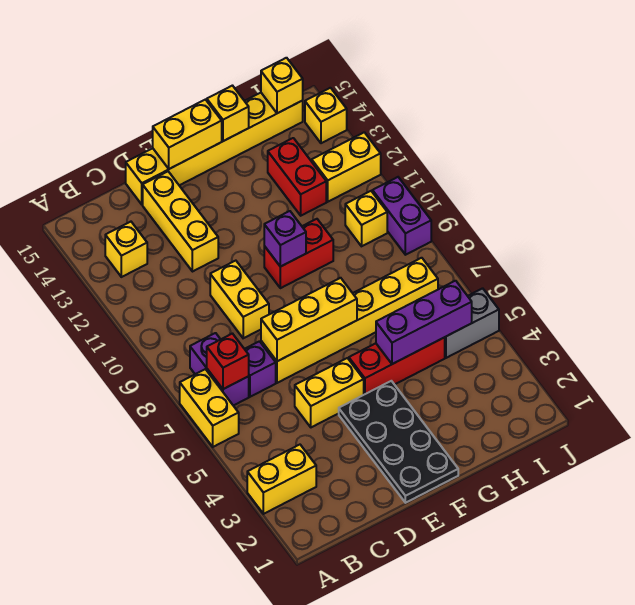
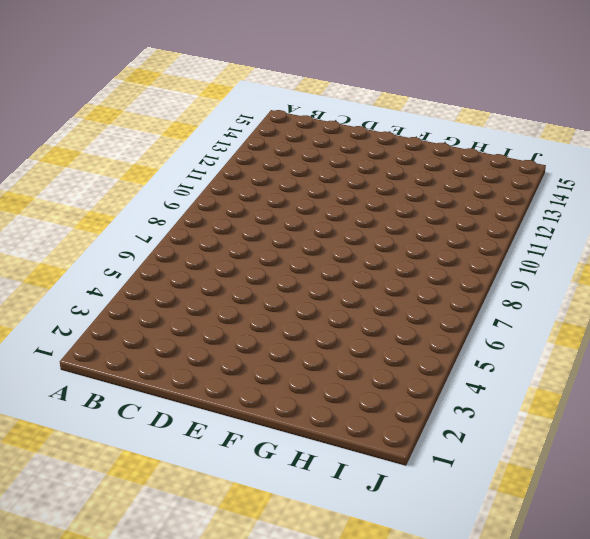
none -> yellow 1x2 brick [247,445,316,514]
none -> yellow 1x2 brick [180,369,239,447]
none -> purple 1x2 brick [190,333,249,406]

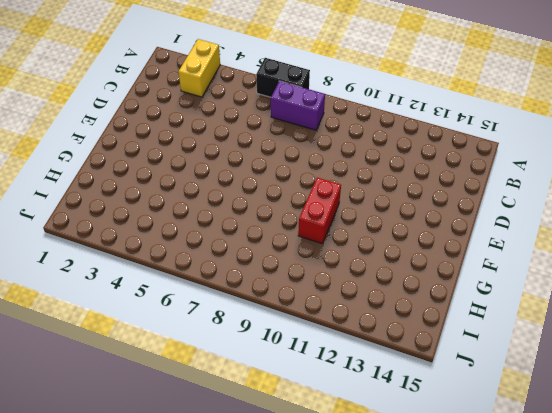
black 1x2 brick [256,58,310,97] -> yellow 1x2 brick [180,369,239,447]
none -> yellow 1x1 brick [105,222,147,277]
none -> purple 1x1 brick [245,341,276,397]
none -> yellow 1x2 brick [295,358,364,427]

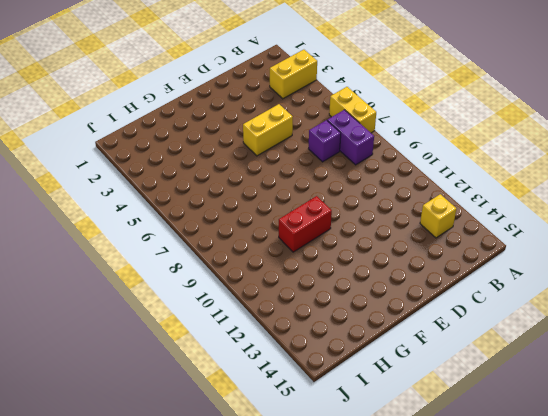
none -> yellow 1x6 brick [261,258,438,383]
none -> yellow 1x2 brick [210,261,269,338]
none -> yellow 1x3 brick [143,172,218,272]

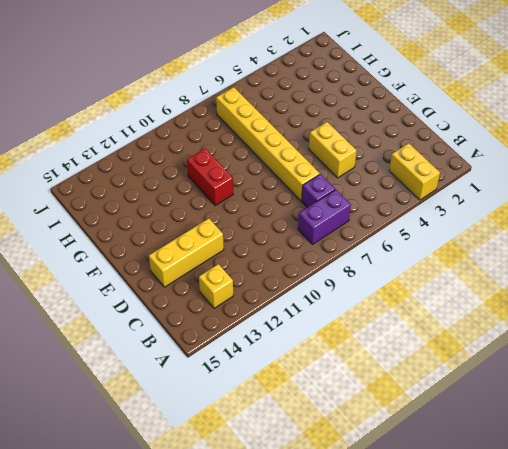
none -> yellow 1x2 brick [180,369,239,447]
none -> yellow 1x2 brick [210,261,269,338]
none -> yellow 1x6 brick [126,93,303,204]

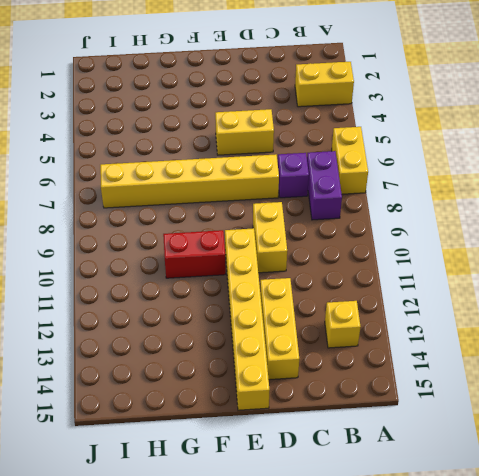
yellow 1x6 brick [225,228,270,410] -> yellow 1x6 brick turned to [126,93,303,204]
none -> black 2x4 plate [339,381,458,503]
none -> red 1x3 brick [349,337,445,395]
none -> red 1x2 brick [268,138,326,216]

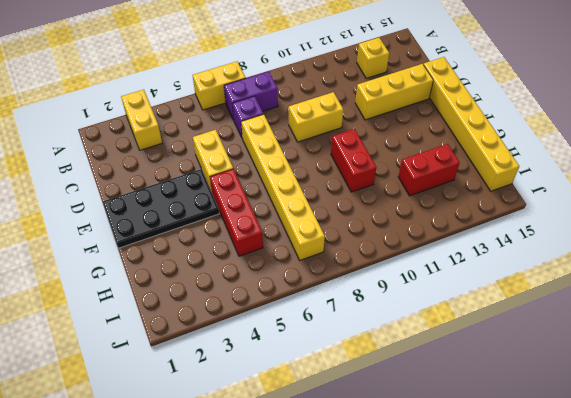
none -> grey 1x2 brick [445,288,499,358]
none -> yellow 1x1 brick [345,191,387,246]
none -> yellow 1x2 brick [312,132,381,202]

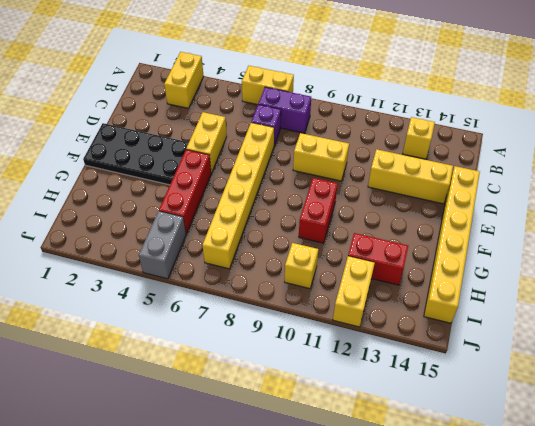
none -> purple 1x2 brick [372,177,431,255]
none -> yellow 1x1 brick [305,88,347,143]
none -> red 1x1 brick [207,334,249,389]

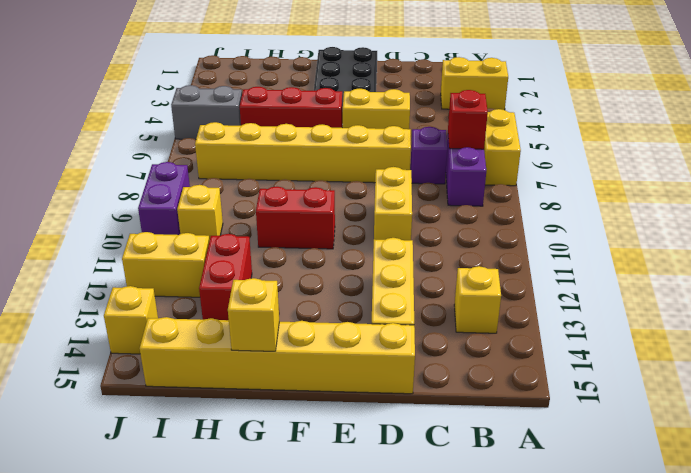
none -> yellow 1x3 brick [261,278,357,361]
none -> yellow 1x2 brick [153,100,222,169]
none -> purple 1x1 brick [264,211,306,267]

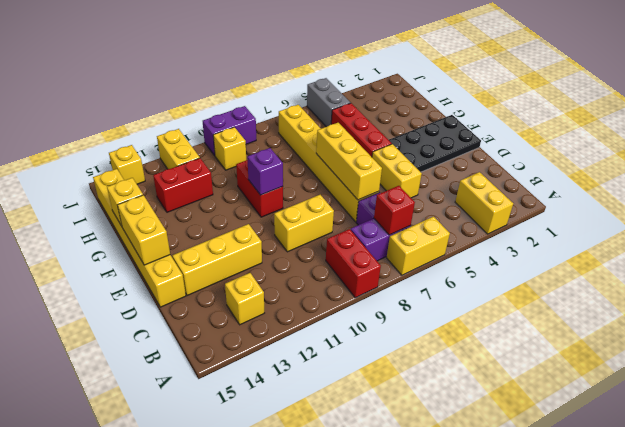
red 1x2 brick [326,229,381,298] -> none
none -> purple 1x3 brick [376,281,472,364]
none -> yellow 1x1 brick [261,58,303,113]

